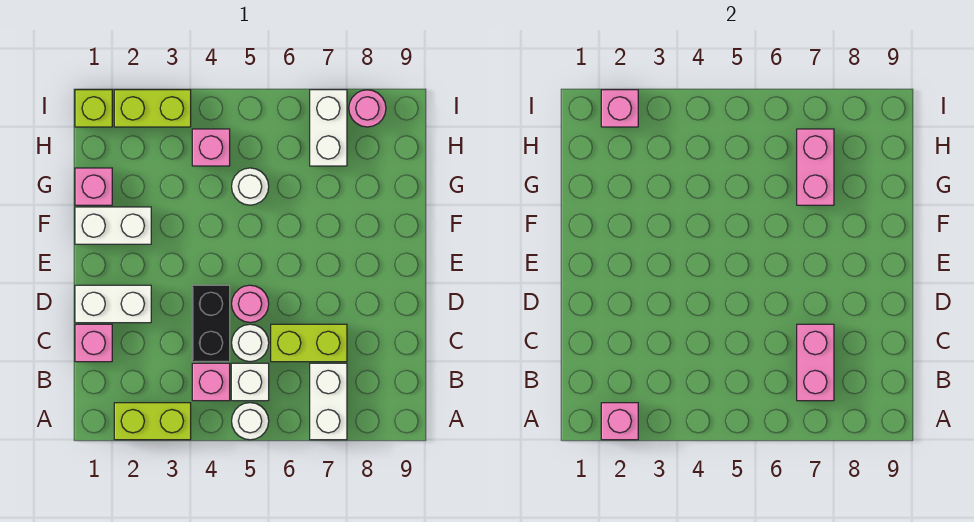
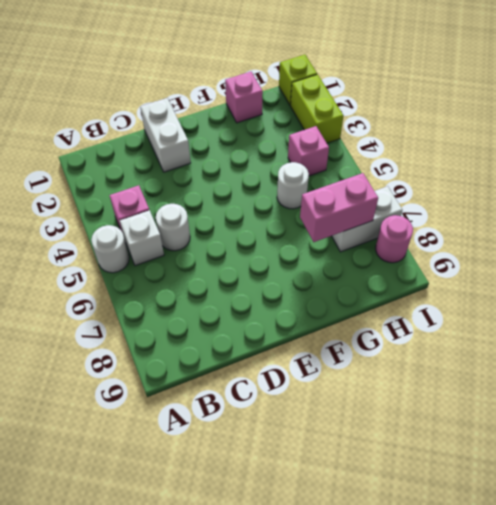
none -> lime 1x2 brick [114,403,191,440]
none -> white 1x2 brick [310,363,347,440]
none -> pink 1x1 brick [75,324,112,362]

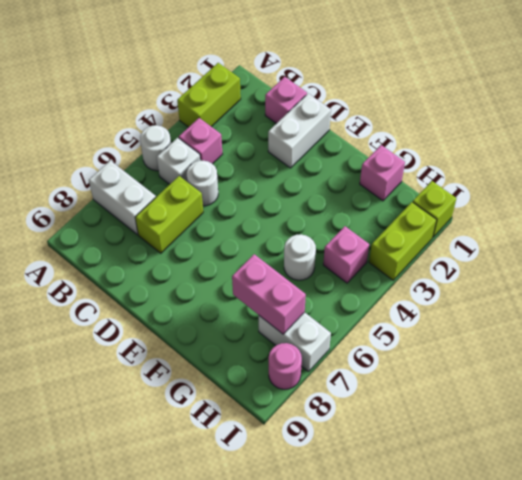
none -> black 1x2 brick [192,285,230,362]
none -> pink 1x1 round brick [232,285,269,322]
none -> white 1x2 brick [75,207,151,244]

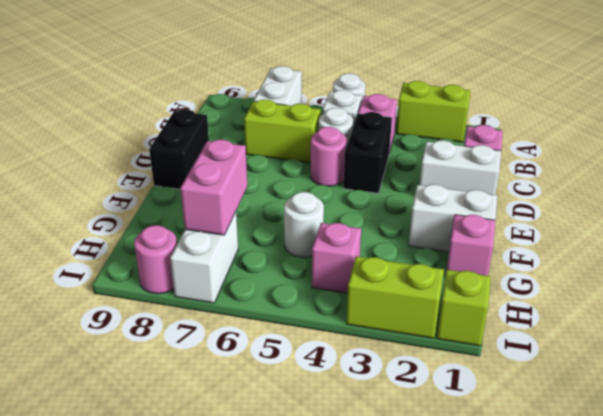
black 1x2 brick [149,110,209,189] -> none
none -> pink 1x1 brick [601,403,638,440]
none -> pink 1x2 brick [797,324,834,401]
none -> pink 1x1 brick [601,90,638,127]

